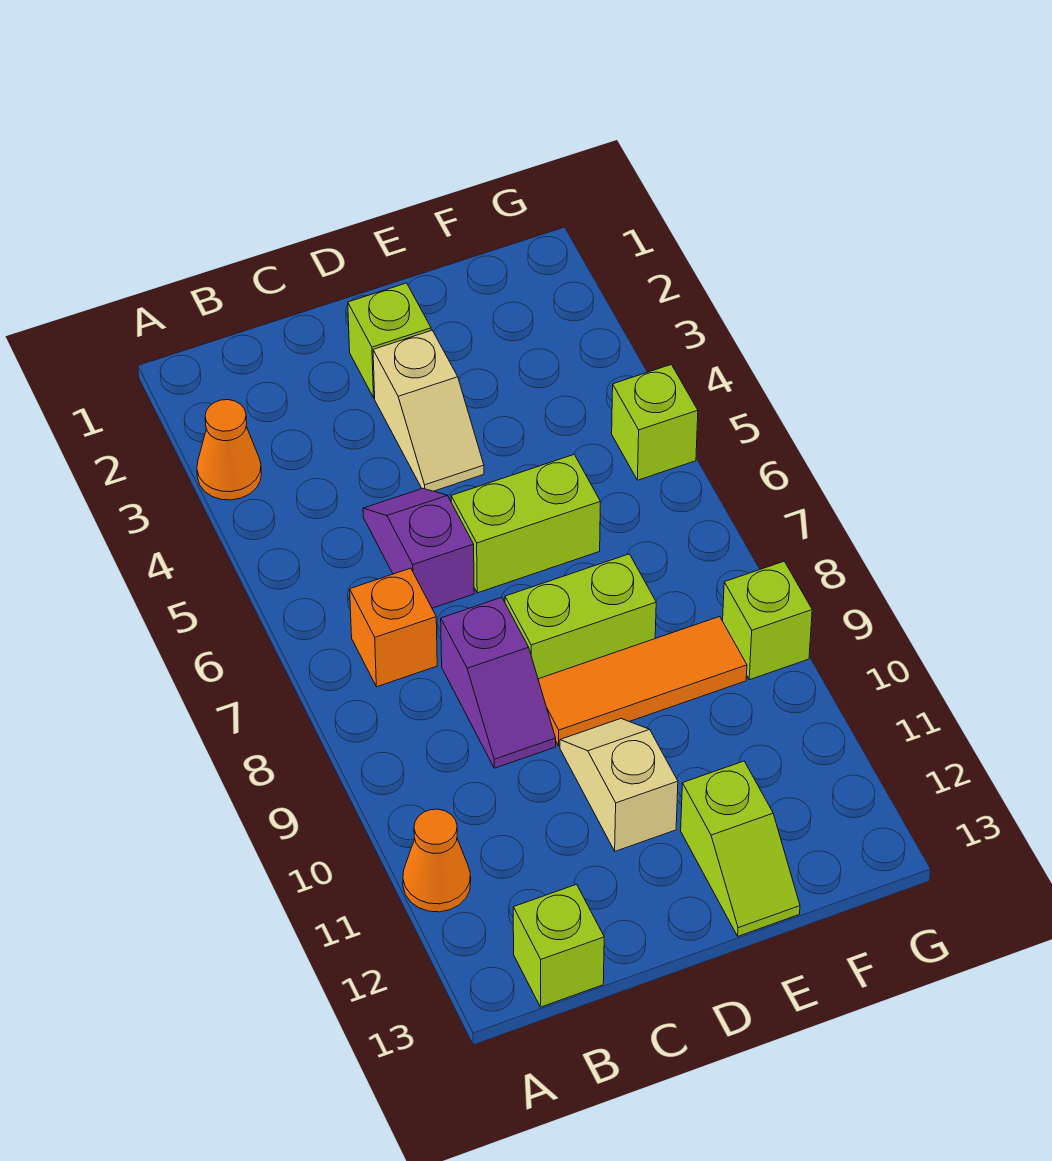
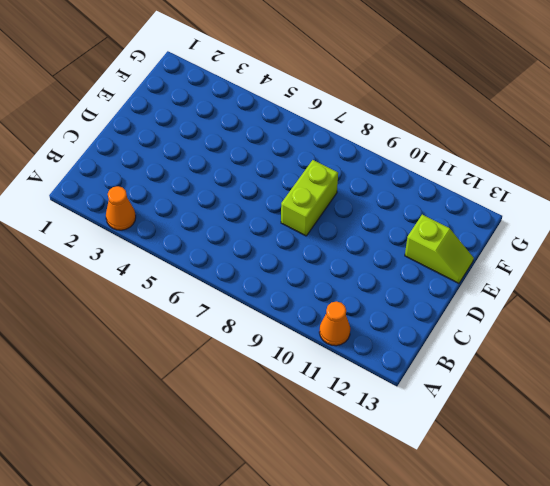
none -> orange 1x1 brick [350,568,437,687]
none -> lime 1x1 brick [513,884,604,1007]
none -> purple 1x2 slope [363,488,474,608]

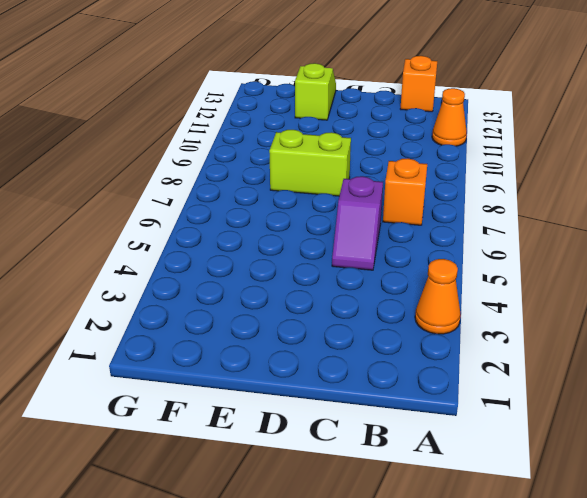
orange 1x1 brick [400,56,437,112] -> lime 1x1 brick [513,884,604,1007]
none -> purple 1x2 slope [441,597,556,768]
none -> lime 1x1 brick [348,283,431,398]
none -> tan 1x2 slope [373,330,484,491]

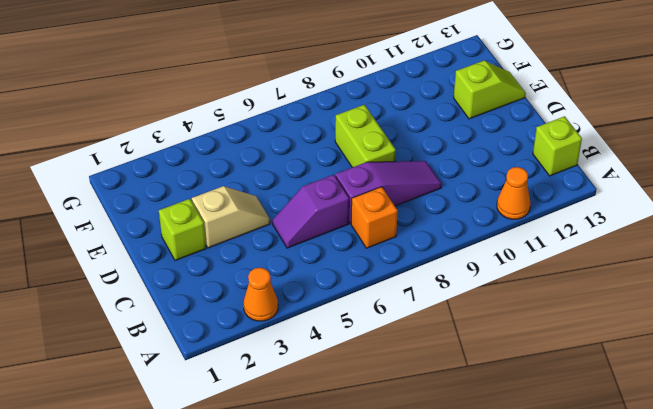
purple 1x3 slope [336,161,442,223] -> purple 1x2 slope [441,597,556,768]
none -> lime 1x2 brick [451,455,600,593]
none -> orange 1x3 tile [538,617,747,746]
none -> tan 1x2 slope [560,719,678,851]

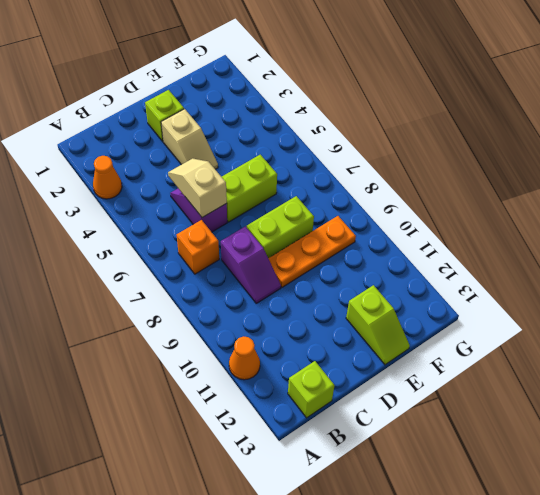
tan 1x2 slope [168,158,227,217] -> tan 1x2 slope moved to [560,719,678,851]
orange 1x3 plate [268,216,356,287] -> orange 1x3 tile [538,617,747,746]
none -> lime 1x1 brick [612,365,698,480]
none -> lime 1x1 brick [723,561,812,680]

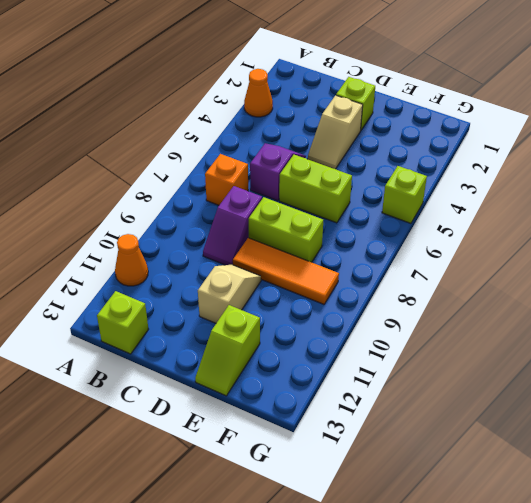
none -> lime 1x1 brick [723,561,812,680]

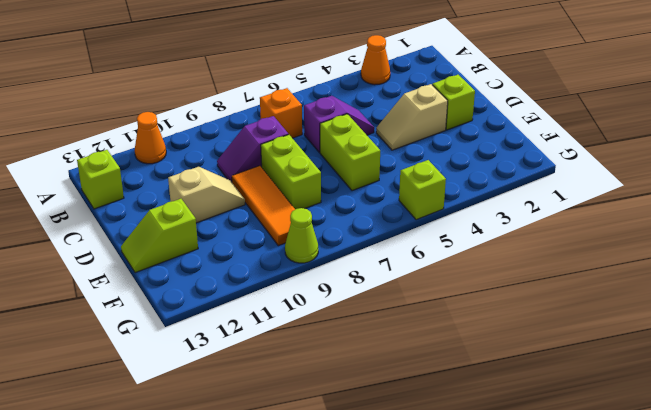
lime 1x1 cone [285,208,318,263] -> lime 1x1 brick [723,561,812,680]

